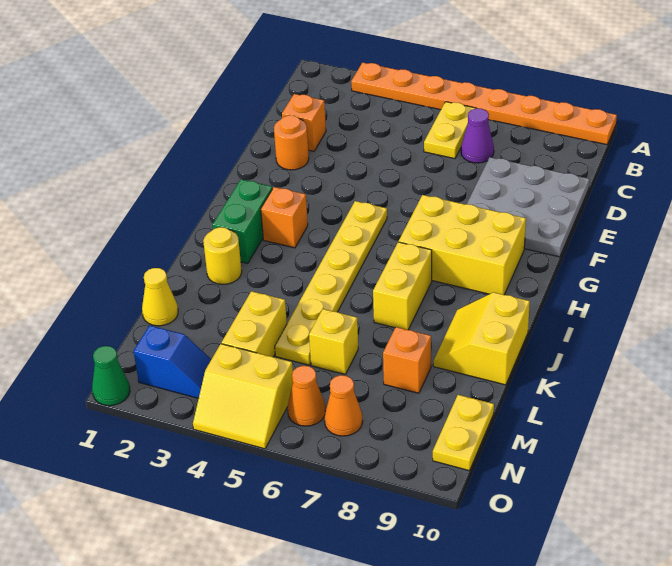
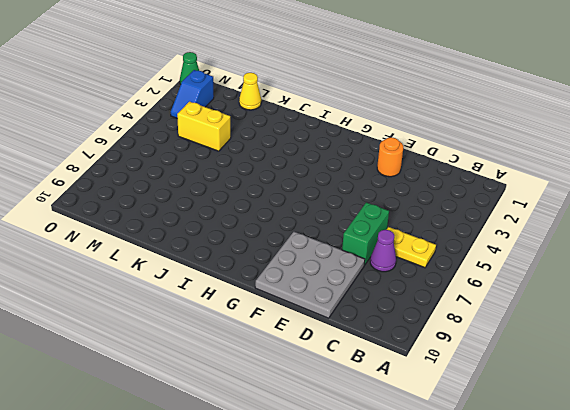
green 1x2 brick [342,202,389,265] -> green 1x2 brick turned to [213,179,272,264]
none -> orange 1x8 plate [351,62,617,145]
none -> orange 1x1 brick [282,94,326,151]
none -> yellow 1x6 plate [275,201,387,365]

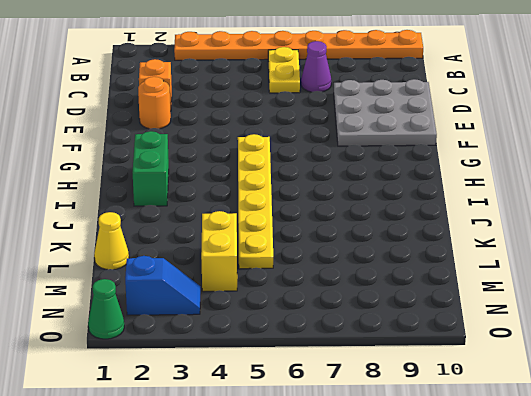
none -> yellow 2x3 brick [399,195,526,295]
none -> orange 1x1 brick [261,187,308,248]
none -> yellow 1x2 brick [373,242,432,330]

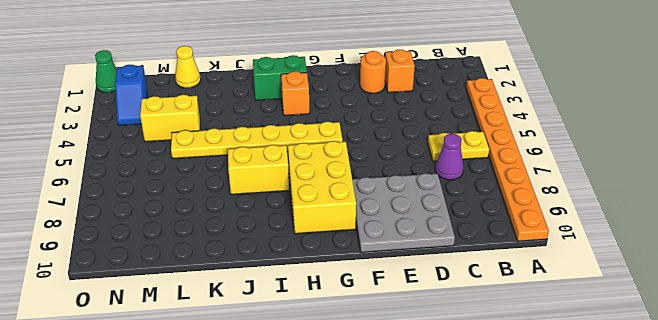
none -> yellow 1x1 round brick [203,227,242,284]
none -> yellow 2x2 slope [433,292,530,385]
none -> yellow 1x1 brick [309,309,358,374]

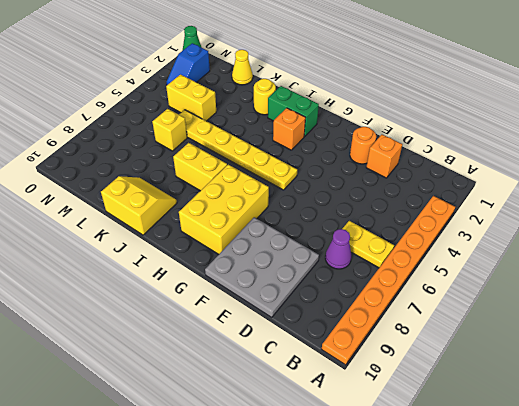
none -> orange 1x1 brick [383,327,431,393]
none -> yellow 1x2 plate [433,395,494,471]
none -> yellow 2x2 slope [193,344,293,449]

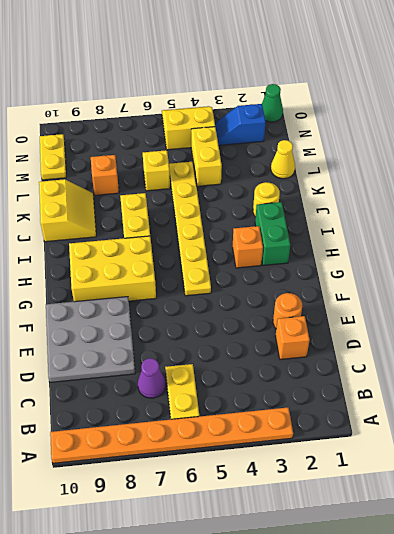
none -> orange 1x1 cone [288,366,325,426]
none -> orange 1x1 cone [324,375,363,436]

